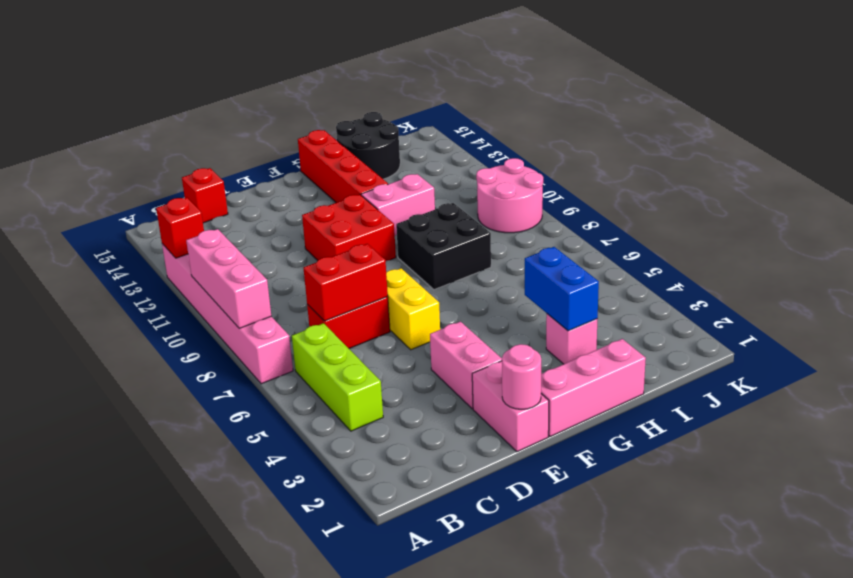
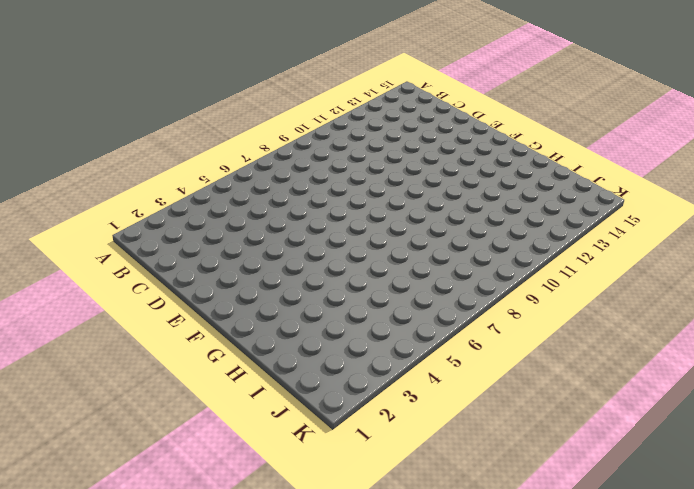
none -> pink 1x6 brick [162,244,293,384]
none -> lime 1x3 brick [292,323,383,431]
none -> red 1x2 brick [307,297,390,349]

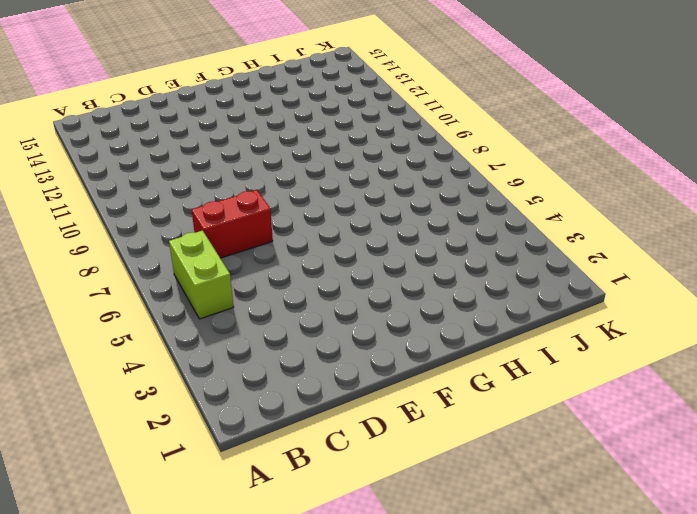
lime 1x2 brick [169,231,234,319] -> lime 1x3 brick [292,323,383,431]
none -> pink 1x6 brick [162,244,293,384]
none -> red 1x1 brick [182,168,228,223]
none -> pink 1x2 brick [472,361,549,452]

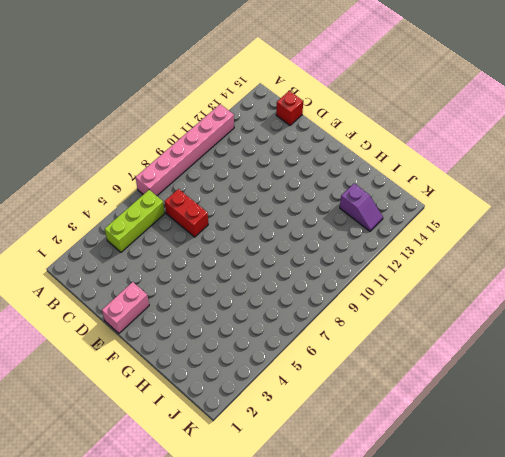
purple 1x2 slope [340,184,383,231] -> none
none -> pink 1x2 brick [430,322,502,409]
none -> yellow 1x2 brick [386,268,440,350]
none -> red 2x2 brick [302,194,396,261]

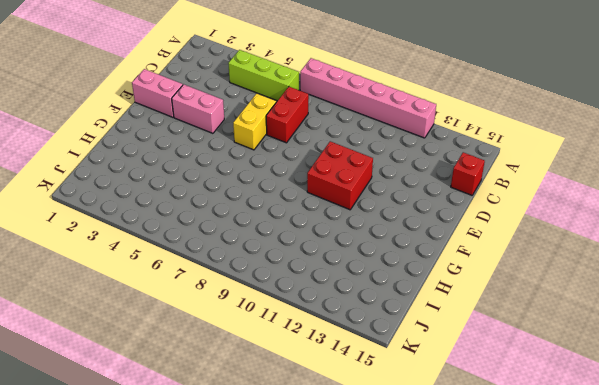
yellow 1x2 brick [233,93,276,150] -> yellow 1x2 brick turned to [386,268,440,350]
none -> pink 1x3 brick [541,339,646,437]
none -> black 2x2 brick [396,203,491,290]
none -> pink 1x2 brick [361,174,435,235]

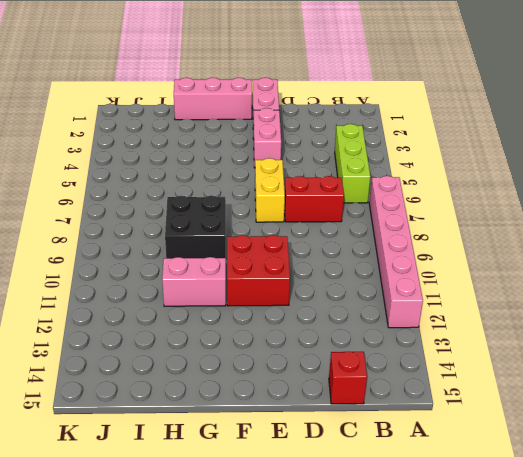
none -> red 1x4 brick [298,130,388,203]
none -> pink 1x1 brick [546,314,597,364]
none -> black 2x2 round brick [336,112,400,179]

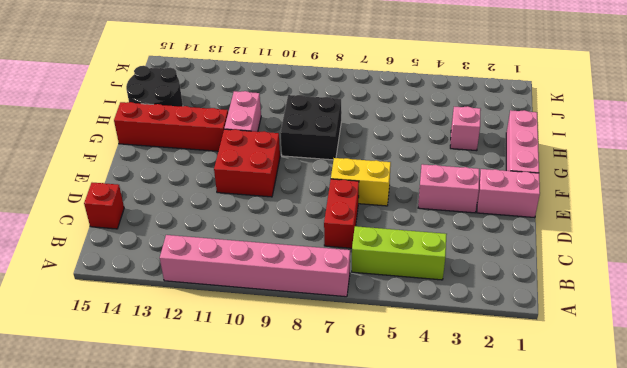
none -> pink 2x2 round brick [476,158,543,233]
none -> pink 1x3 brick [186,229,271,328]
none -> red 1x1 brick [156,197,204,258]

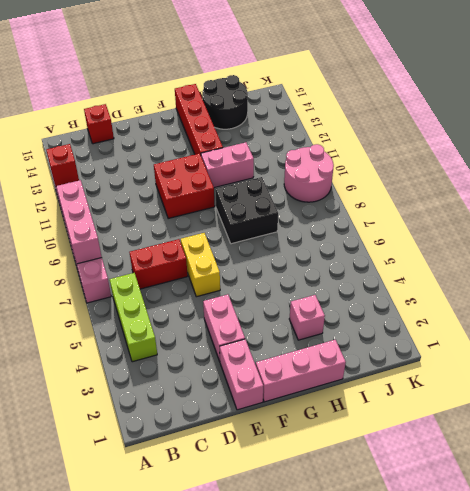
none -> red 1x2 brick [304,244,388,321]
none -> pink 1x1 round brick [502,344,541,409]
none -> blue 1x2 brick [525,247,599,331]

